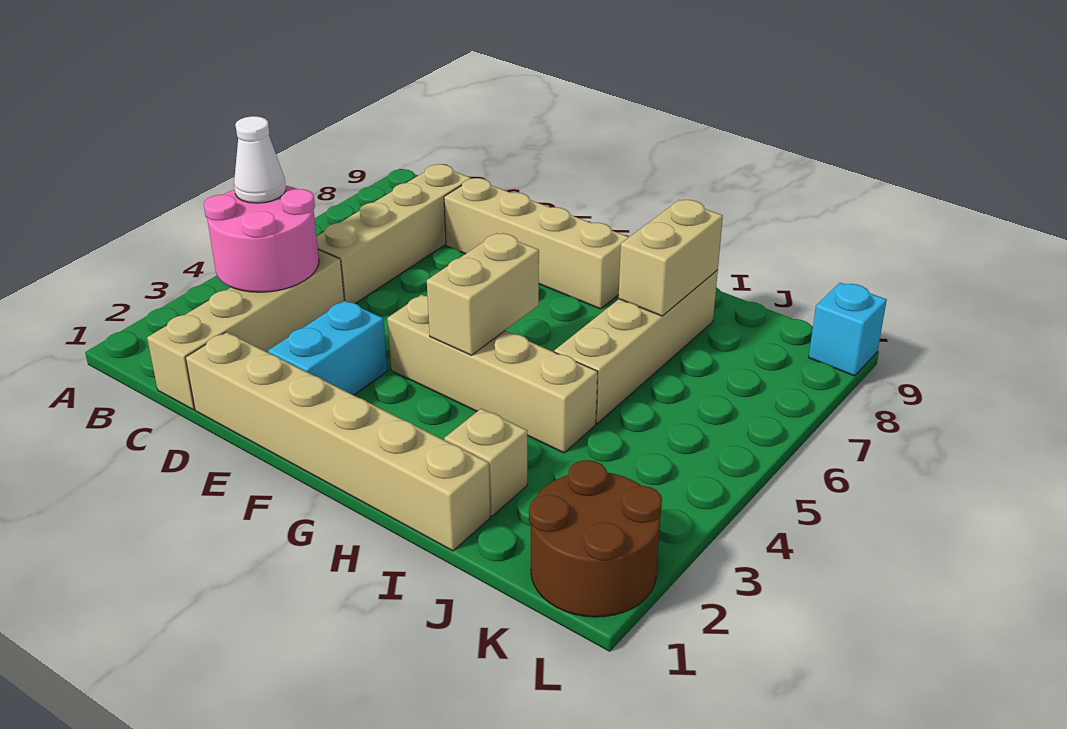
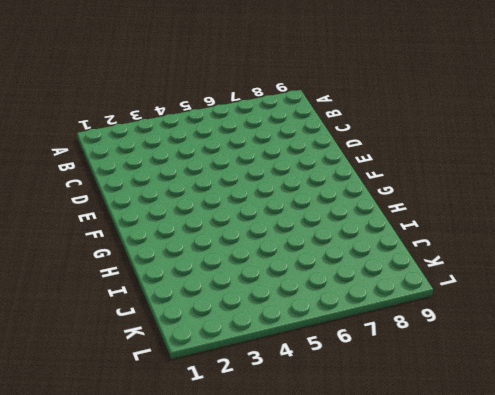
none -> tan 1x4 brick [147,250,344,410]
none -> tan 1x4 brick [316,164,471,304]
none -> tan 1x6 brick [186,332,490,551]

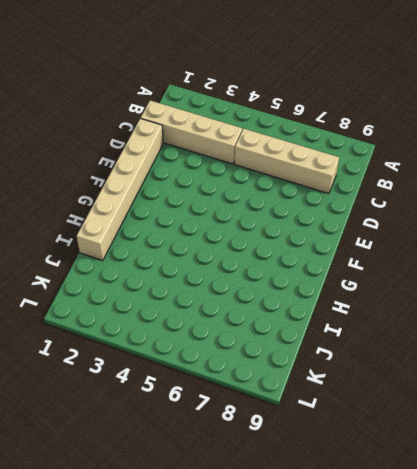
none -> tan 1x4 brick [444,178,629,309]
none -> cyan 1x2 brick [268,301,388,395]
none -> tan 1x4 brick [387,295,598,453]

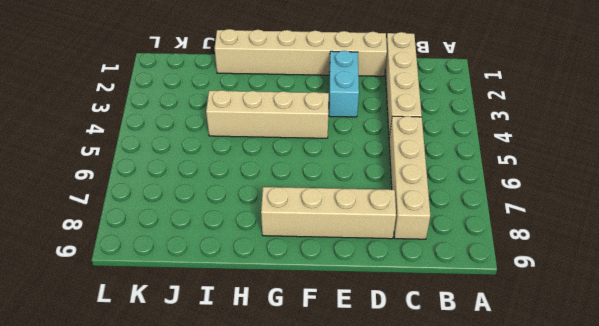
none -> tan 1x1 brick [444,409,527,516]
none -> tan 1x4 brick [554,270,718,423]
none -> brown 2x2 round brick [529,460,662,617]

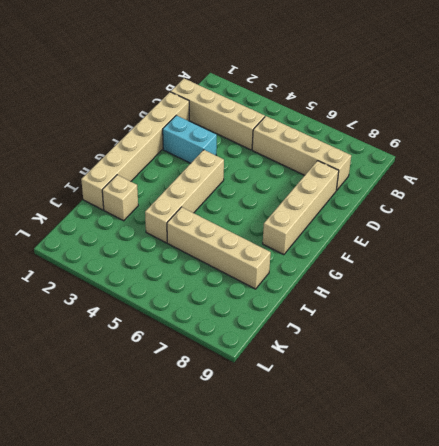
none -> brown 2x2 round brick [529,460,662,617]
none -> cyan 1x1 brick [809,283,887,376]
none -> pink 2x2 round brick [204,186,319,292]

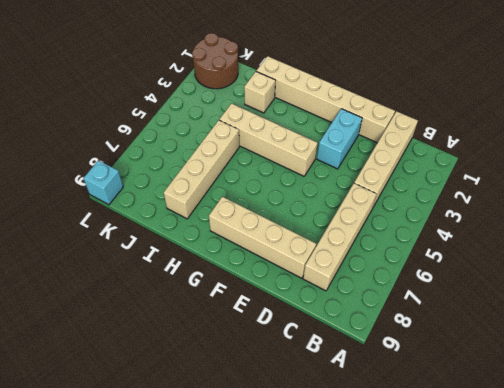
none -> pink 2x2 round brick [204,186,319,292]
none -> tan 1x2 brick [427,233,539,355]
none -> tan 1x2 brick [619,200,723,316]

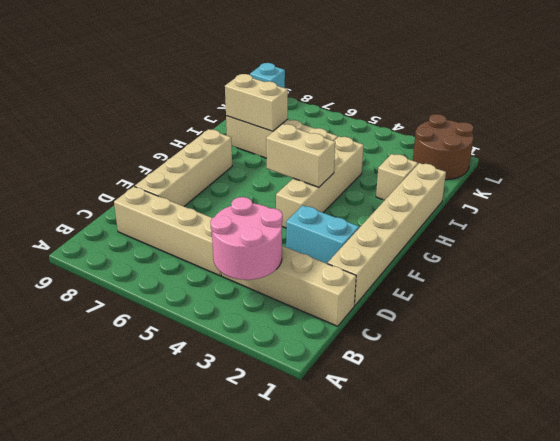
none -> white 1x1 cone [234,116,286,203]

